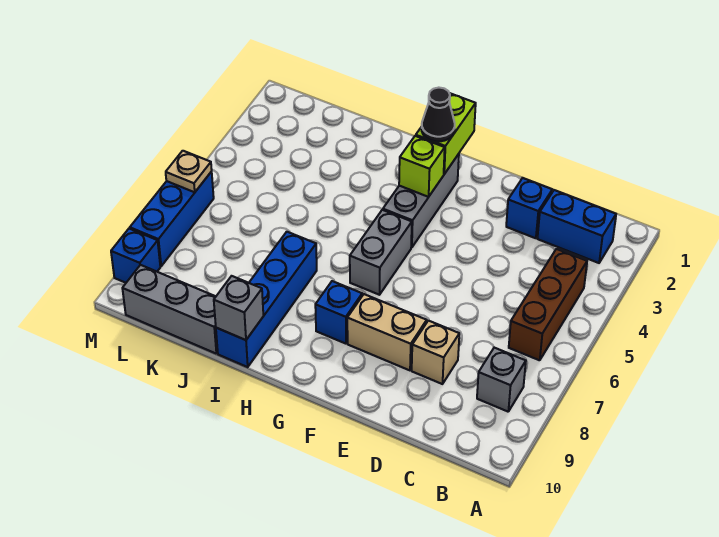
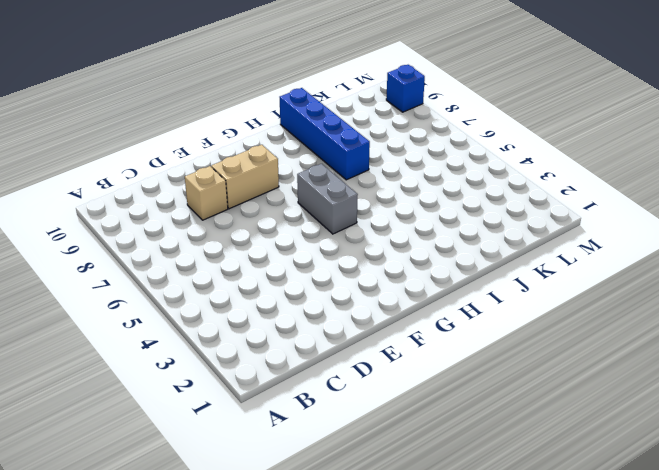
none -> blue 1x2 brick [537,190,616,263]
none -> brown 1x3 brick [509,249,587,360]
none -> grey 1x1 brick [477,348,526,412]

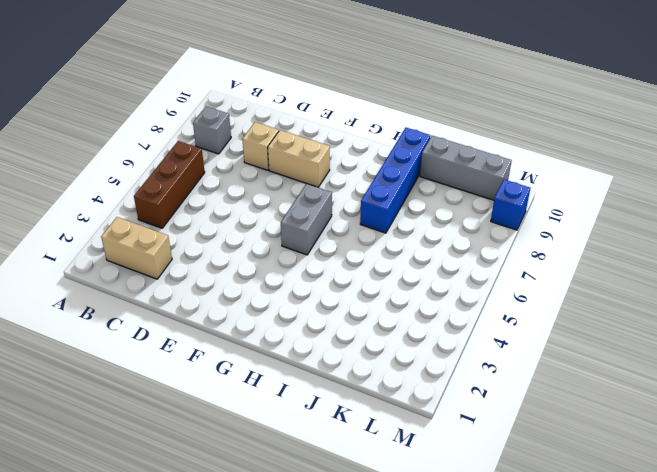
tan 1x2 brick [101,217,172,279] -> blue 1x2 brick [537,190,616,263]
none -> blue 1x1 brick [506,178,552,238]
none -> grey 1x3 brick [383,154,459,248]
none -> blue 1x1 brick [315,281,362,344]

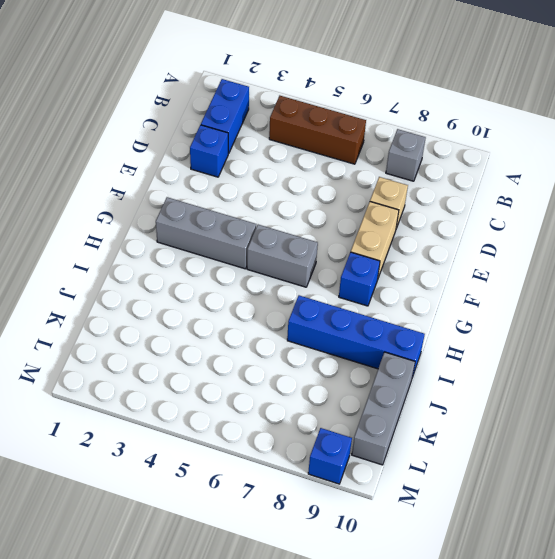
none -> blue 1x3 brick [130,172,214,266]
none -> lime 1x2 brick [416,93,476,174]
none -> lime 1x1 brick [399,136,445,197]

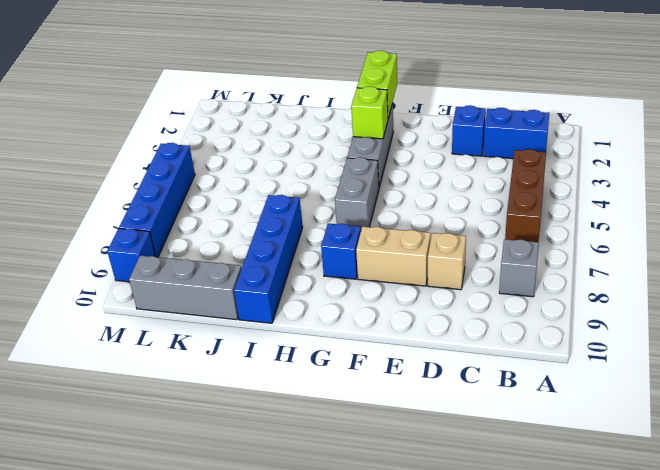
blue 1x4 brick [119,143,195,257] -> blue 1x3 brick [130,172,214,266]
none -> grey 1x1 brick [214,276,263,340]
none -> tan 1x1 plate [166,151,212,192]
none -> black 1x1 cone [422,88,455,141]

